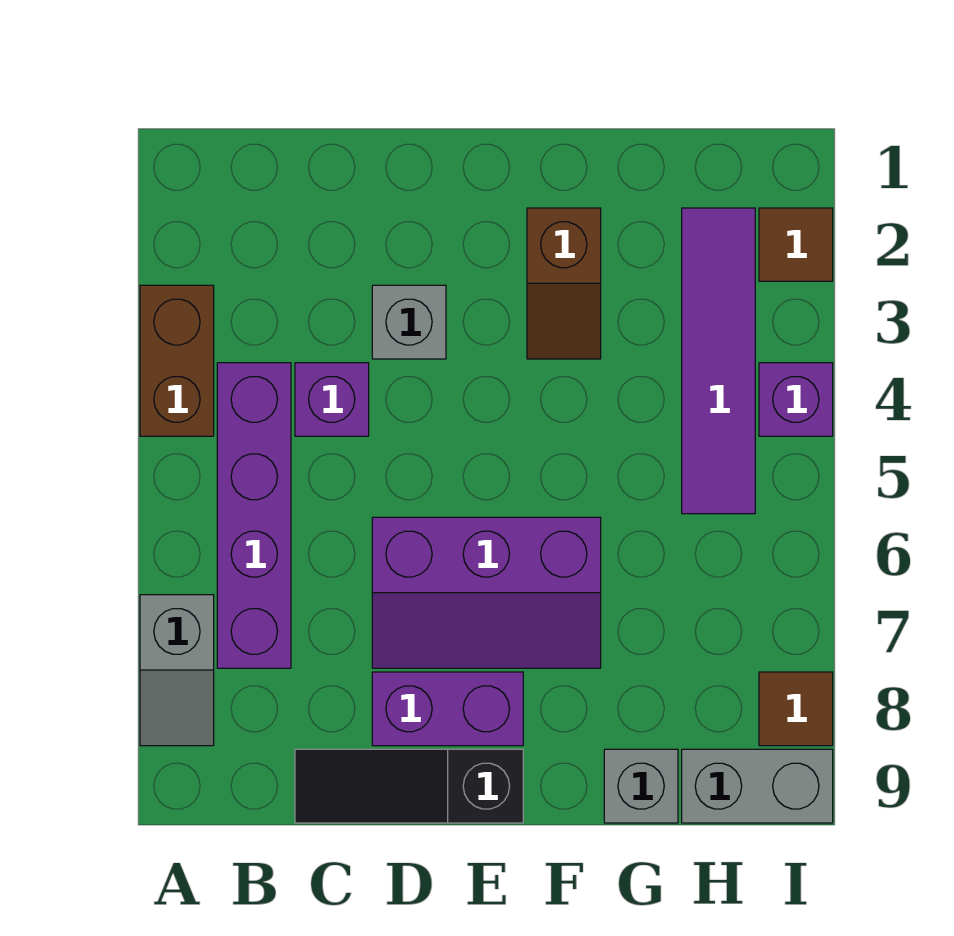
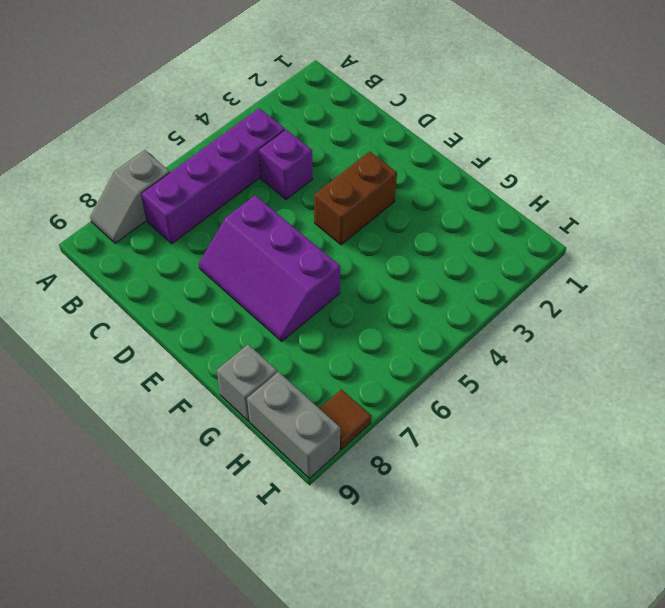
brown 1x2 brick [314,151,397,245] -> brown 1x2 brick moved to [140,285,214,436]
none -> black 1x3 slope [295,749,523,823]
none -> grey 1x1 brick [372,285,446,359]
none -> purple 1x2 brick [372,672,523,746]

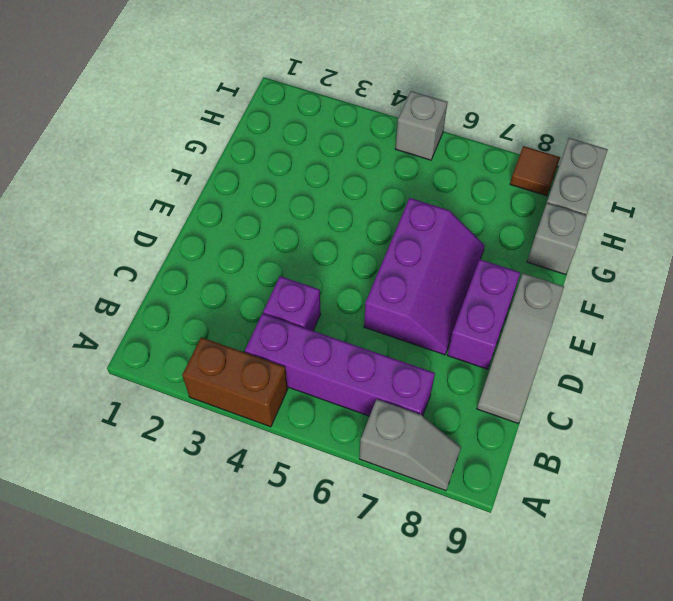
grey 1x3 slope [477,273,564,423] -> black 1x3 slope [295,749,523,823]
grey 1x1 brick [395,91,447,160] -> grey 1x1 brick moved to [372,285,446,359]
none -> brown 1x2 slope [527,208,601,359]
none -> purple 1x4 tile [682,208,755,514]
none -> brown 1x1 tile [759,208,833,281]

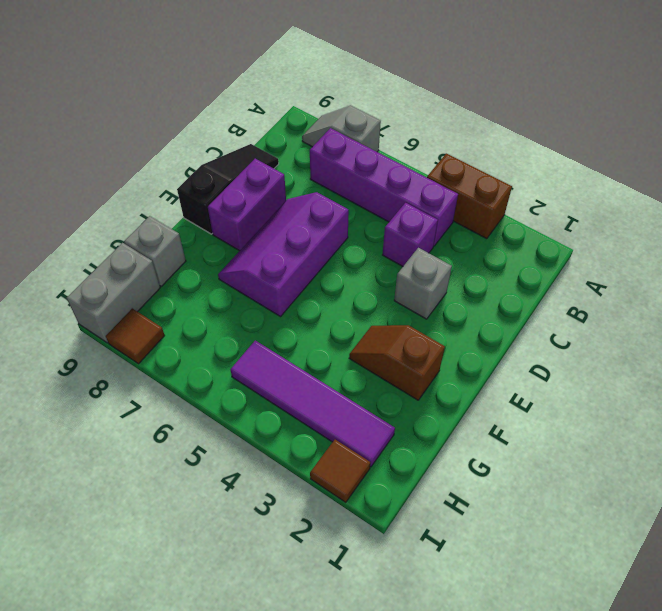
none -> purple 1x1 brick [759,363,833,436]

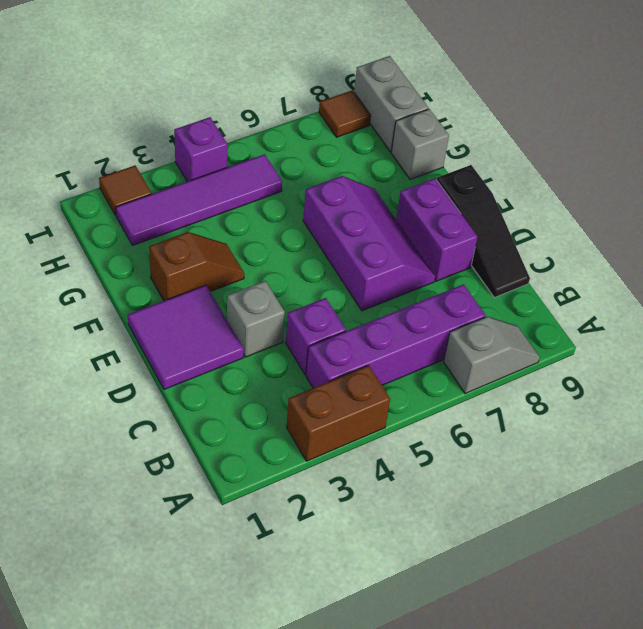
purple 2x2 tile [128,285,244,389] -> none

